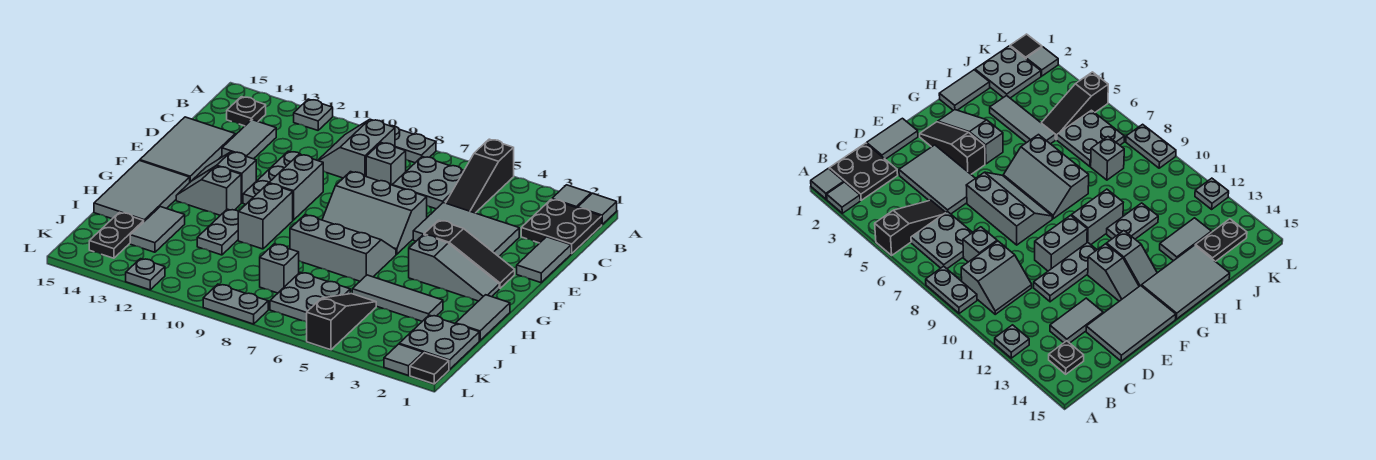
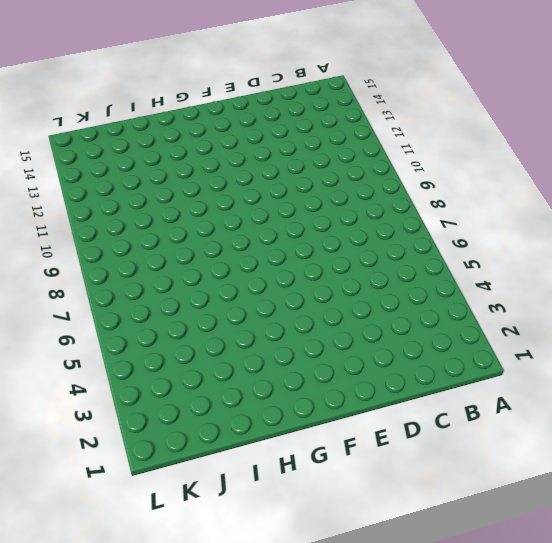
none -> grey 1x1 tile [578,193,617,224]
none -> grey 1x1 tile [552,185,591,208]
none -> black 1x3 slope [446,139,514,213]
none -> grey 1x2 plate [392,126,436,163]

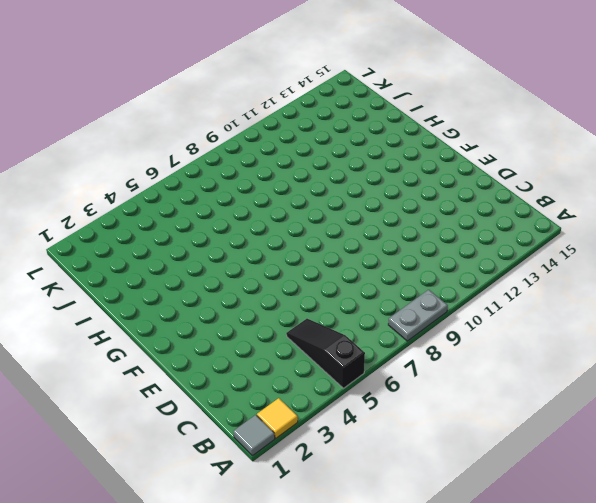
yellow 1x1 tile [257,398,298,438] -> grey 1x1 tile [552,185,591,208]
none -> grey 1x1 plate [294,99,333,130]
none -> black 2x2 plate [521,199,602,254]
none -> grey 2x2 plate [392,157,464,209]
none -> grey 2x2 slope [318,119,395,178]

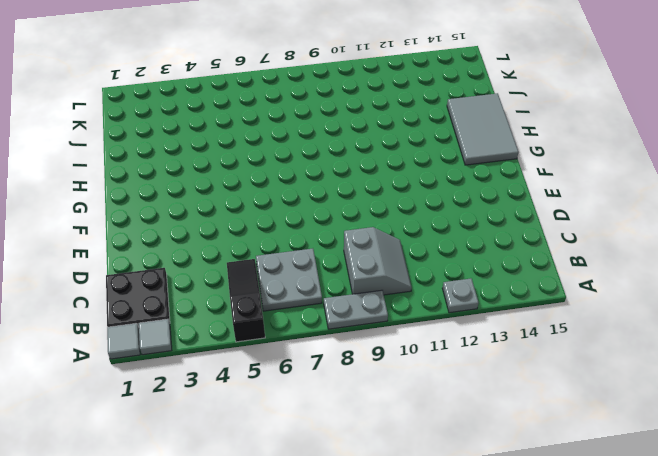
none -> black 1x1 plate [227,97,266,126]
none -> grey 1x1 brick [366,143,406,185]
none -> grey 1x2 tile [222,120,276,159]
none -> grey 1x2 tile [517,237,571,283]

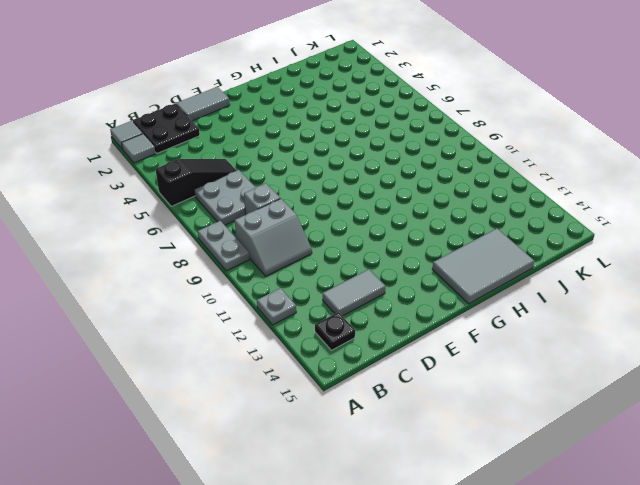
none -> grey 2x3 tile [413,203,519,256]
none -> grey 1x3 plate [243,151,301,204]
none -> grey 2x3 tile [140,117,235,182]
none -> grey 2x3 slope [322,172,427,254]

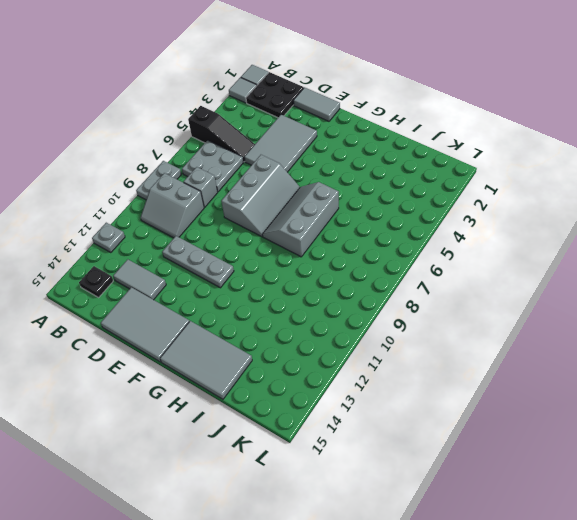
none -> grey 1x2 brick [269,155,323,220]
none -> black 1x3 slope [424,220,515,288]
none -> grey 1x2 slope [193,152,256,203]
none -> grey 1x3 slope [409,235,499,301]

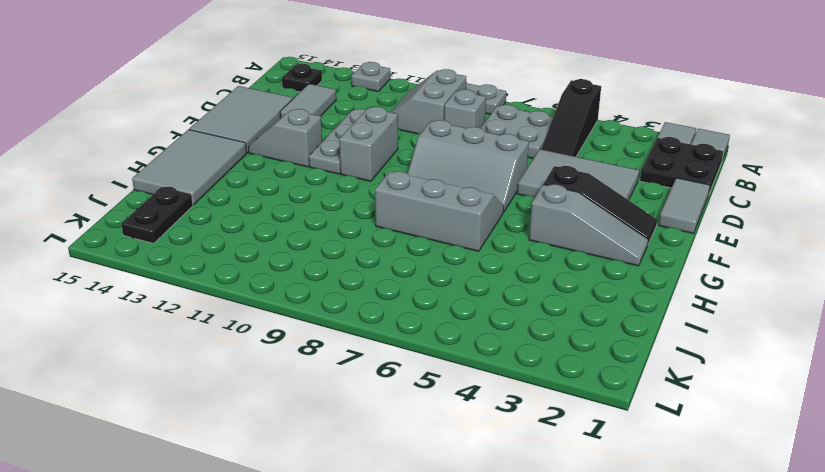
none -> grey 1x2 brick [238,183,293,249]
none -> grey 1x2 slope [176,166,241,215]
none -> grey 1x2 tile [456,295,510,340]
none -> grey 1x2 plate [197,209,239,255]

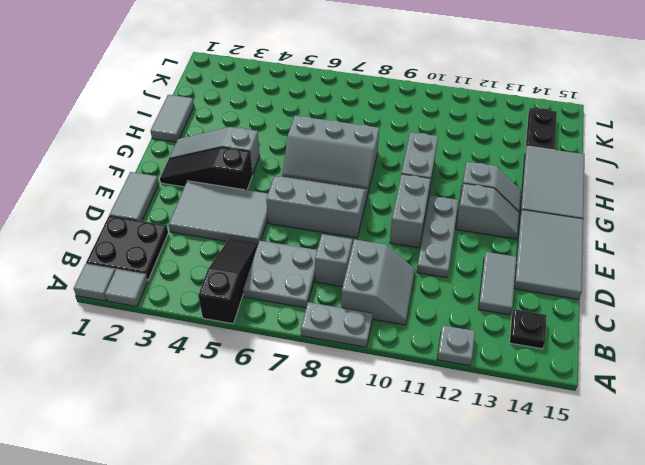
none -> grey 1x2 plate [197,209,239,255]
none -> grey 1x3 tile [352,275,443,321]
none -> grey 1x2 tile [130,207,185,252]
none -> grey 2x2 plate [399,315,479,369]

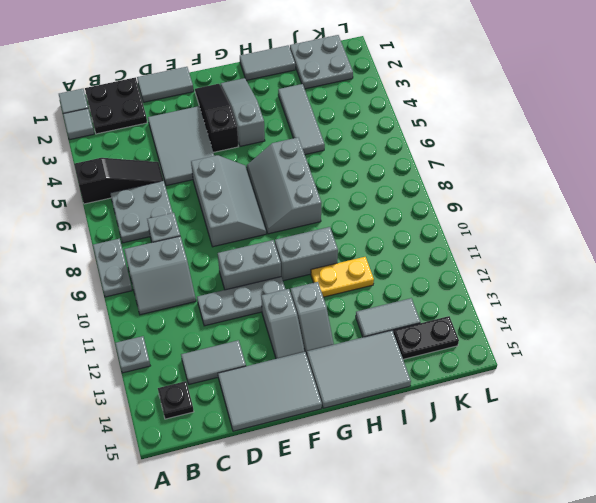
yellow 1x2 plate [311,257,374,297] -> grey 1x2 plate [197,209,239,255]
none -> black 1x3 slope [307,294,376,350]
none -> grey 2x2 plate [270,272,350,322]
none -> grey 1x1 brick [260,244,299,293]
none -> black 1x1 tile [410,353,449,384]

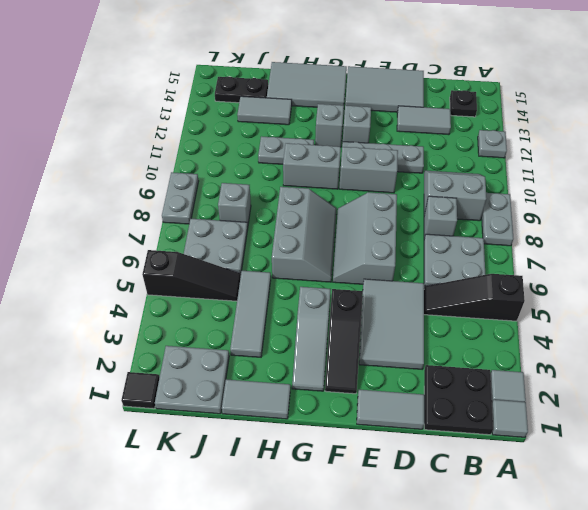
none -> grey 1x1 tile [384,344,423,375]
none -> grey 1x1 plate [126,259,165,290]

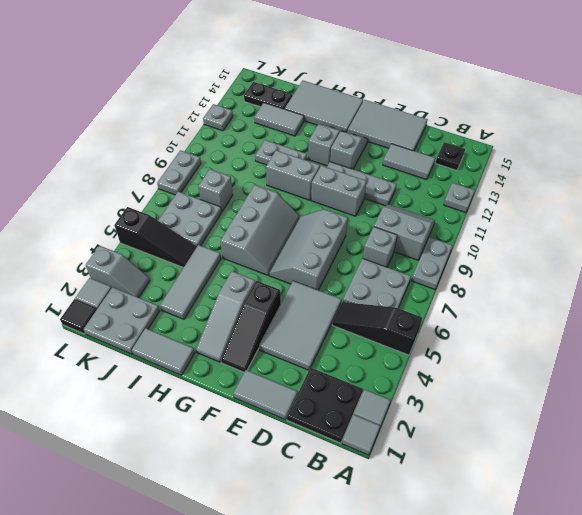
grey 1x2 slope [86,246,150,298] -> none

